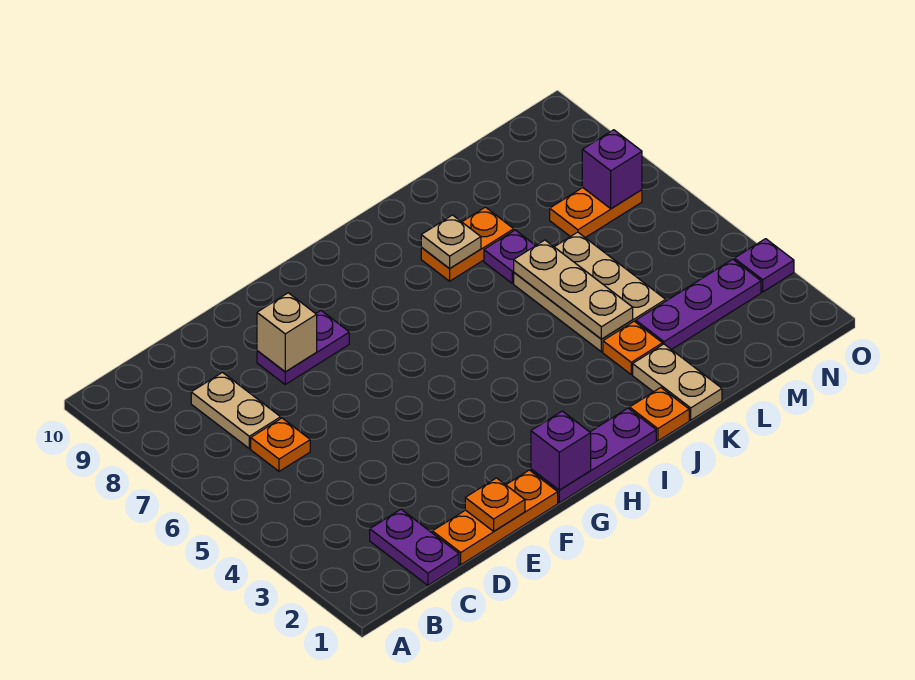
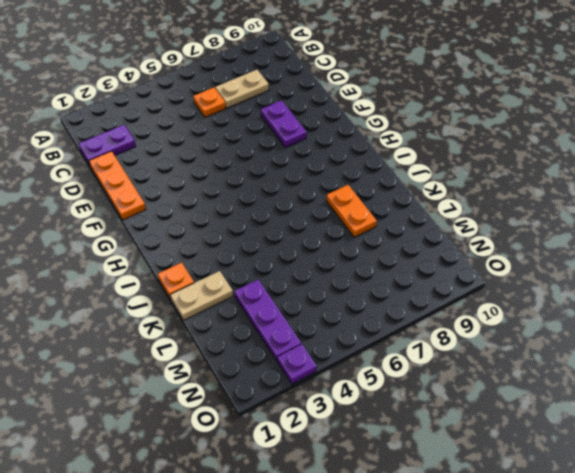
none -> purple 1x3 plate [531,408,656,503]
none -> orange 1x1 plate [603,321,663,374]
none -> tan 2x3 plate [514,232,666,352]

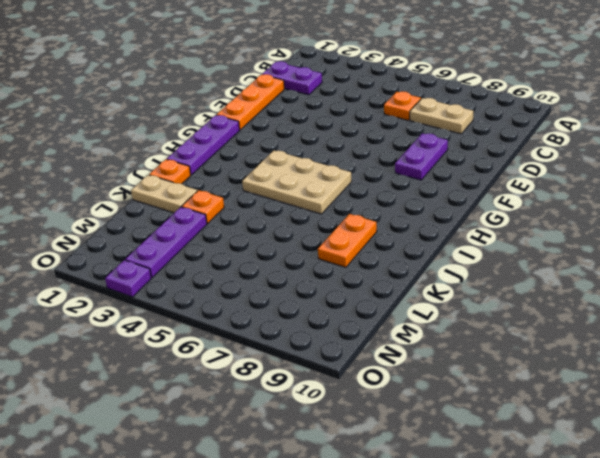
tan 2x3 plate [242,150,352,214] -> tan 2x3 plate moved to [514,232,666,352]
none -> purple 1x1 plate [484,230,536,283]
none -> orange 1x2 plate [550,187,642,238]
none -> orange 1x1 plate [465,478,525,531]

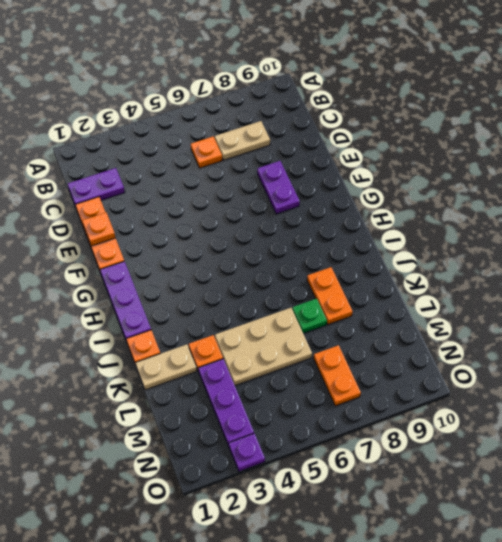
green 1x1 plate [292,299,327,333] -> purple 1x1 plate [484,230,536,283]
none -> tan 1x1 brick [257,293,317,372]
none -> purple 1x1 brick [531,411,591,490]
none -> tan 1x1 plate [421,215,481,269]

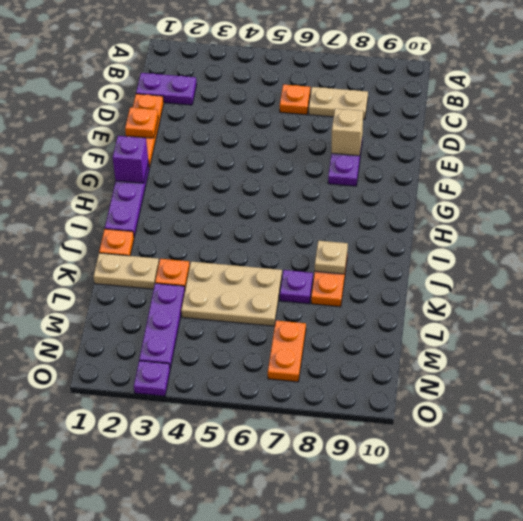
none -> tan 1x3 plate [514,240,633,339]
none -> purple 1x1 brick [582,130,642,209]

